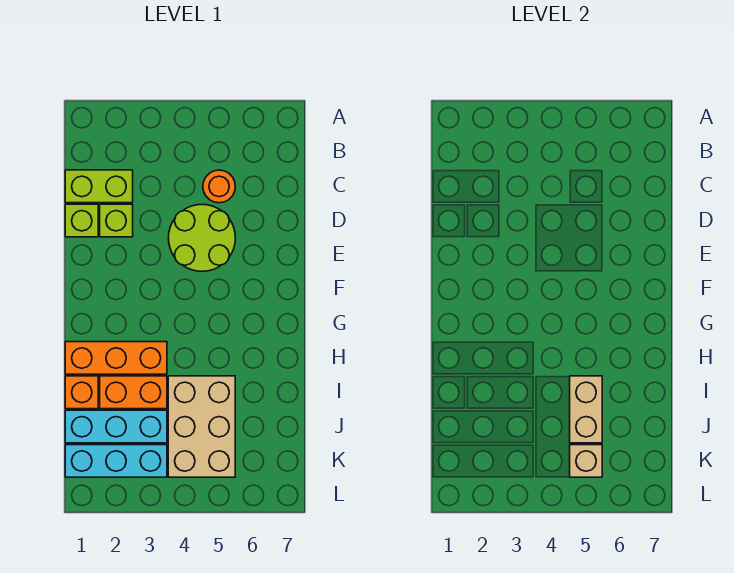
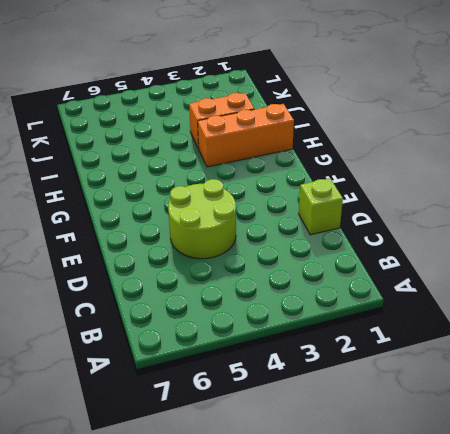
none -> lime 1x2 brick [65,170,133,203]
none -> orange 1x1 round brick [203,170,235,203]
none -> lime 1x1 brick [100,204,133,237]

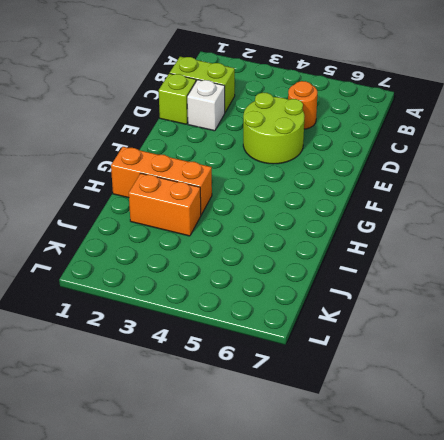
white 1x1 brick [187,80,225,131] -> lime 1x1 brick [100,204,133,237]
none -> orange 1x1 brick [65,376,98,409]
none -> tan 2x3 brick [168,376,235,477]
none -> cyan 1x3 brick [65,410,167,443]

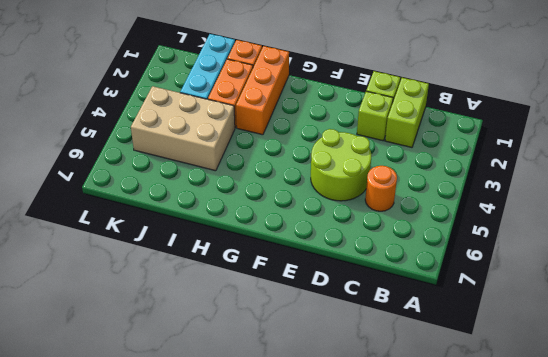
none -> cyan 1x3 brick [65,445,167,477]
none -> tan 1x2 brick [570,376,602,443]
none -> tan 1x1 brick [570,445,602,477]

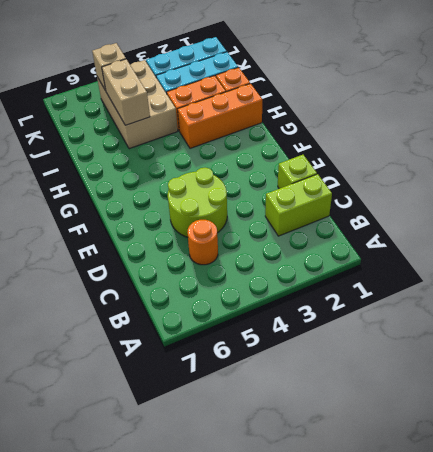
none -> lime 1x1 brick [100,204,133,237]

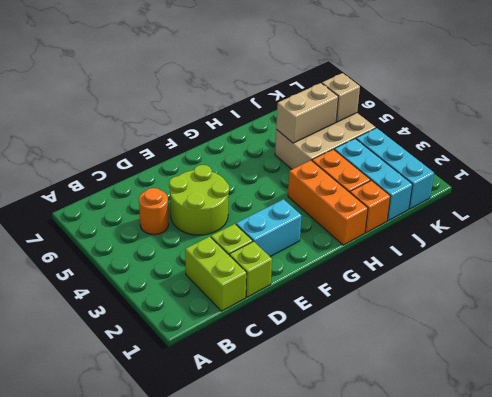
cyan 1x2 brick [236,199,302,257] -> none

